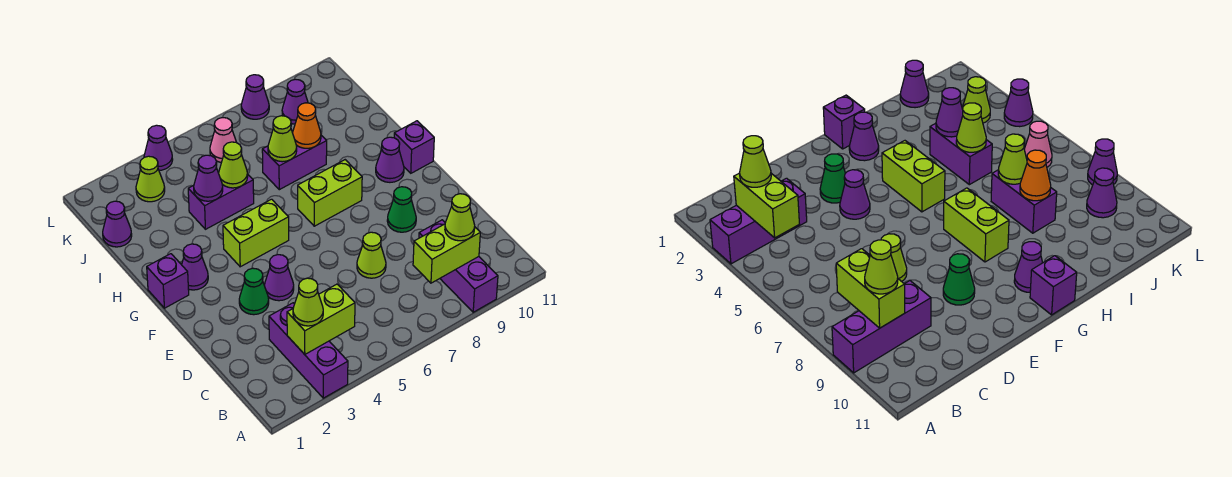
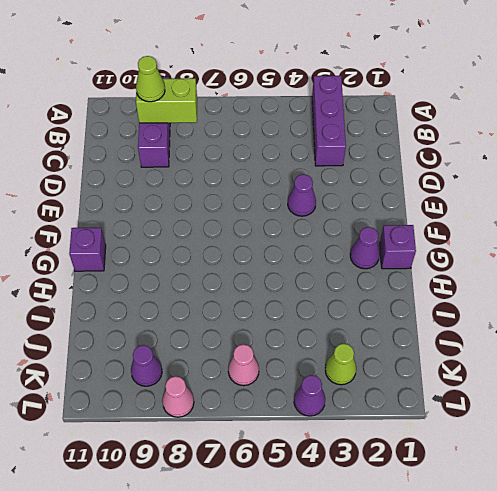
pink 1x1 cone [162,376,194,417] -> purple 1x1 cone [241,75,269,119]
none -> lime 1x1 cone [357,232,386,278]
none -> green 1x1 cone [239,268,269,315]
none -> green 1x1 cone [387,187,416,232]

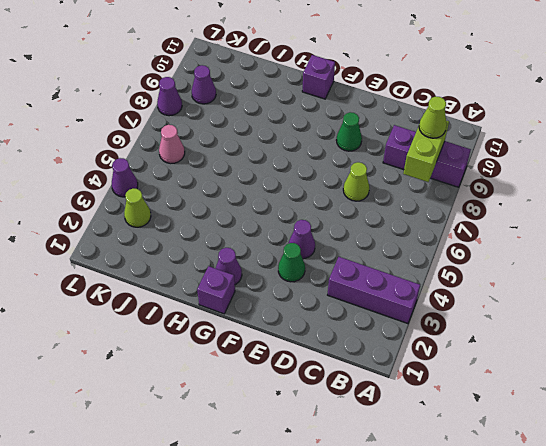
none -> lime 1x2 brick [223,199,289,267]
none -> lime 1x2 brick [298,160,362,226]
none -> purple 1x1 cone [376,137,404,182]

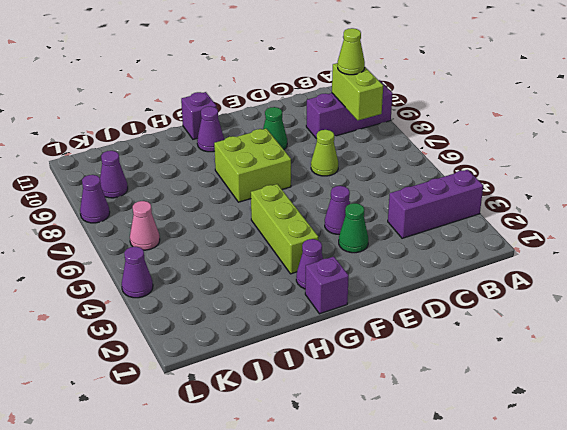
lime 2x2 brick [214,129,291,202] -> lime 1x2 brick [298,160,362,226]
lime 1x3 brick [251,184,318,274] -> lime 1x2 brick [223,199,289,267]
none -> purple 1x2 brick [188,172,254,229]
none -> purple 1x2 brick [262,135,327,190]
none -> purple 1x1 cone [103,201,132,247]

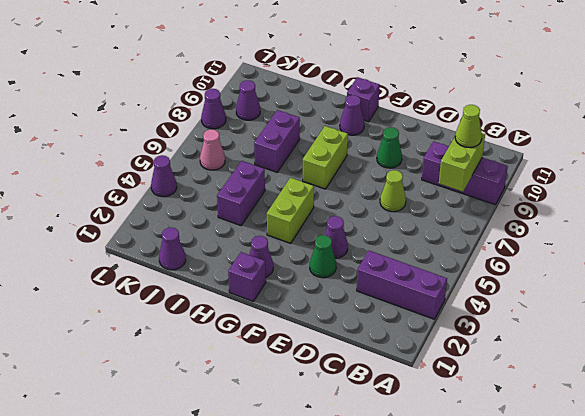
none -> lime 1x1 cone [136,156,165,202]
none -> lime 1x2 brick [287,284,355,354]
none -> purple 1x1 cone [194,155,223,201]

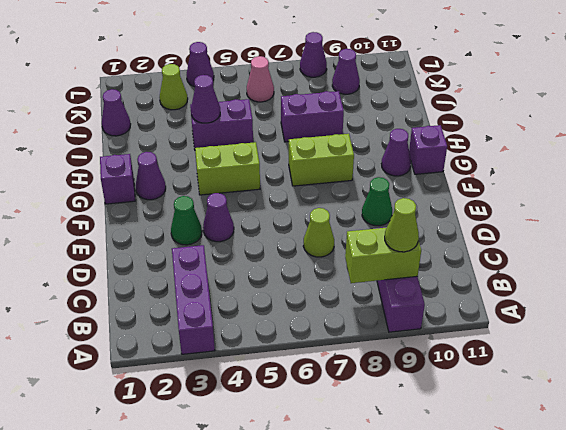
none -> lime 1x2 brick [287,284,355,354]
none -> lime 1x1 cone [219,142,248,188]
none -> lime 1x1 cone [268,116,297,162]

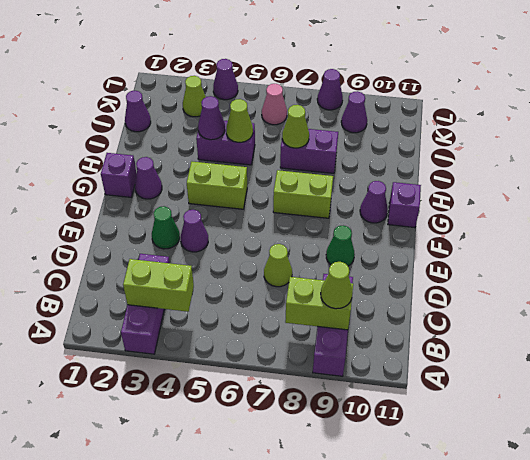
none -> orange 1x1 cone [293,103,321,148]
none -> lime 1x1 cone [293,278,323,326]

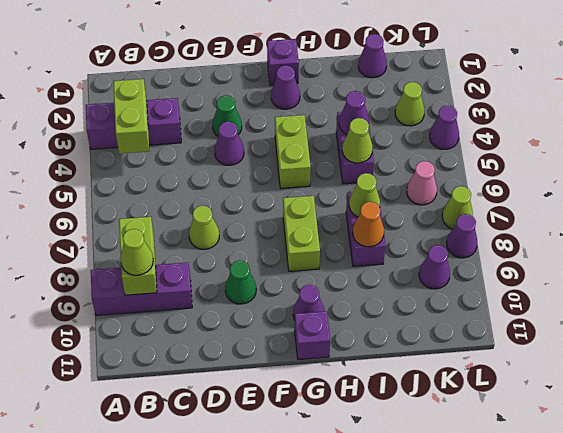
lime 1x1 cone [442,186,473,229] -> lime 1x1 cone moved to [293,278,323,326]

